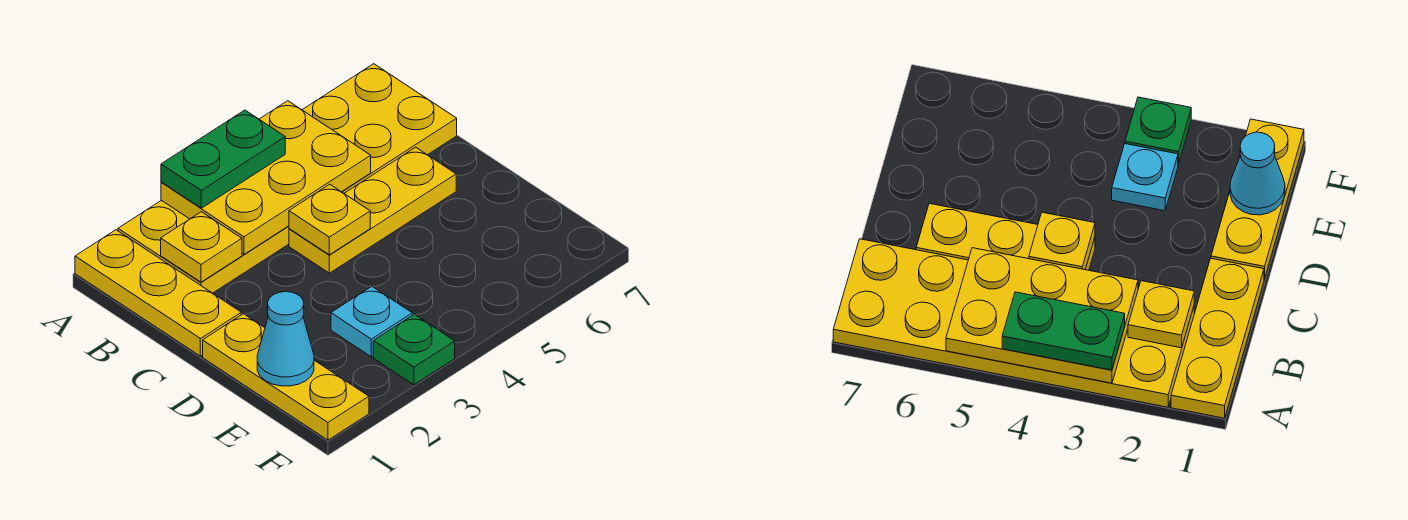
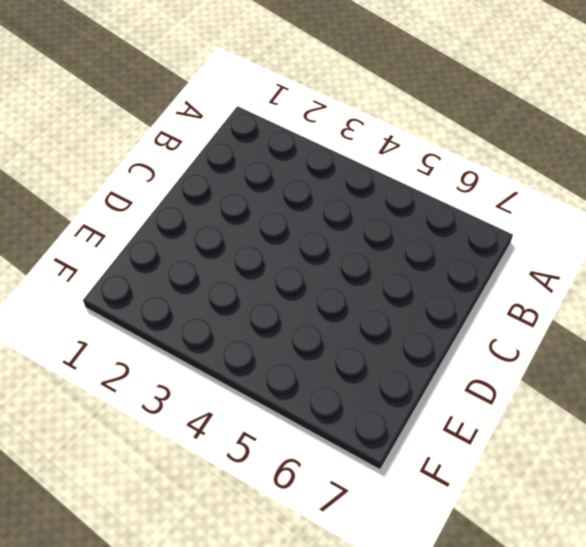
none -> yellow 1x3 plate [75,230,241,356]
none -> yellow 2x6 plate [118,64,457,293]

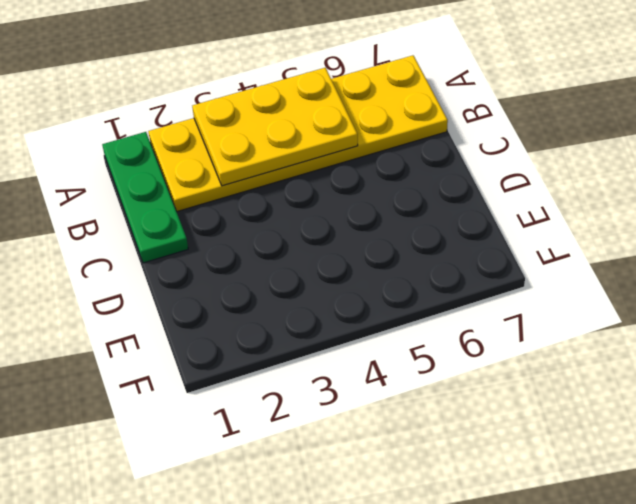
green 1x3 plate [102,132,188,263] -> yellow 1x3 plate [75,230,241,356]
none -> yellow 1x3 plate [289,147,456,273]
none -> yellow 1x3 plate [203,314,369,440]

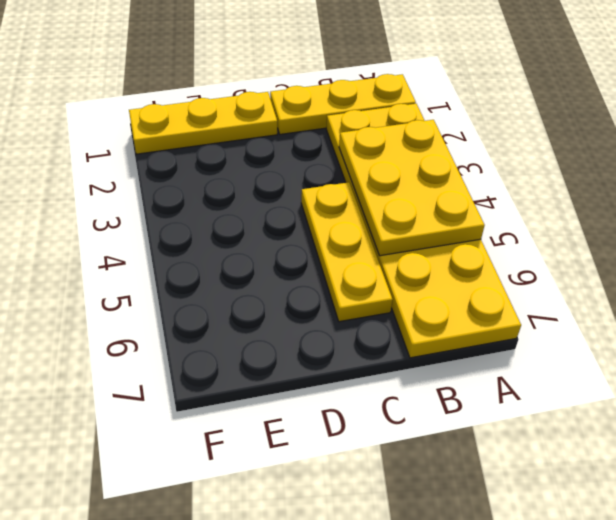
none -> cyan 1x1 plate [331,286,412,357]
none -> green 1x1 plate [373,314,455,385]

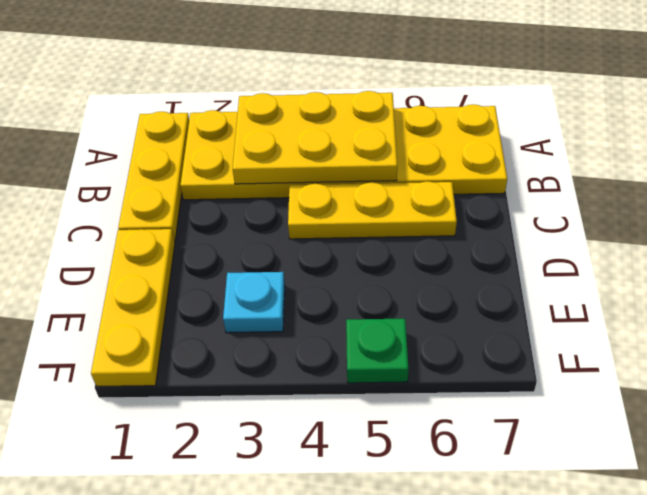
green 1x1 plate [346,319,409,383] -> green 1x1 plate moved to [373,314,455,385]
none -> yellow 1x1 plate [161,212,242,282]
none -> yellow 1x1 plate [289,184,370,255]

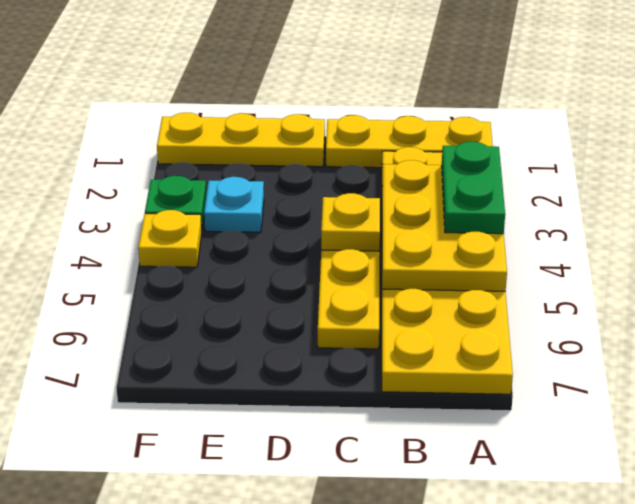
yellow 1x1 plate [138,210,202,267] -> yellow 1x1 plate moved to [161,212,242,282]
none -> cyan 1x1 cone [257,292,314,386]

